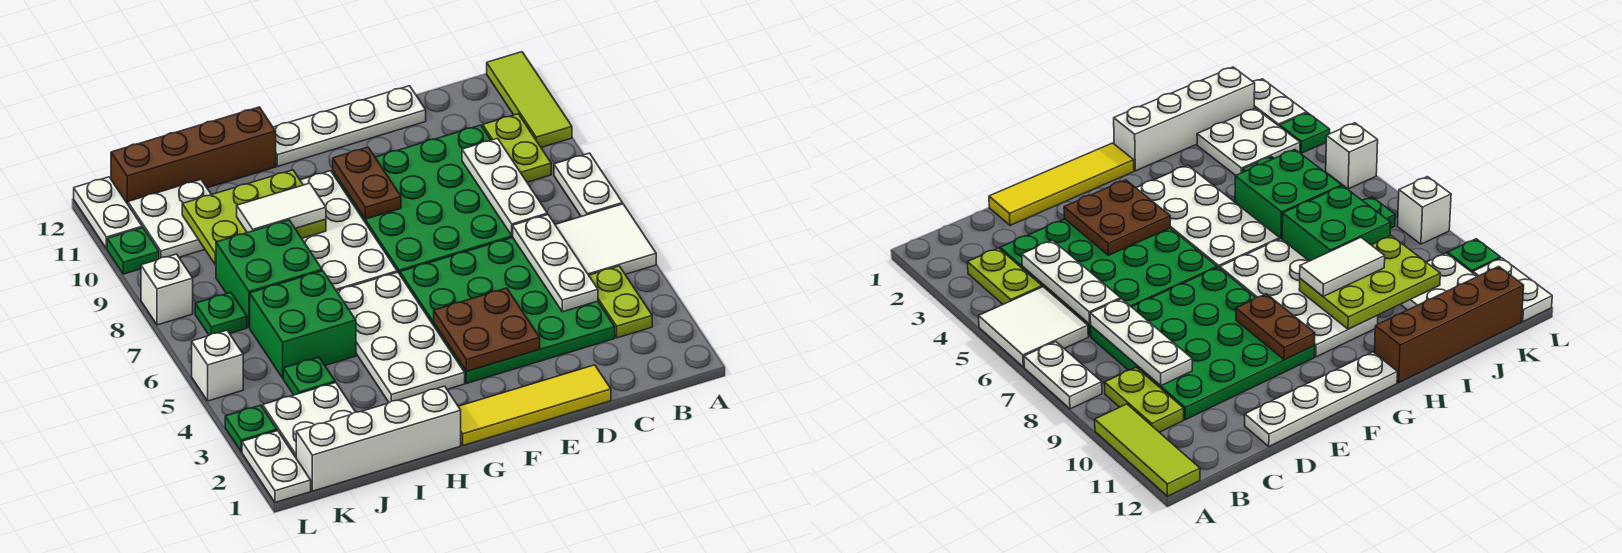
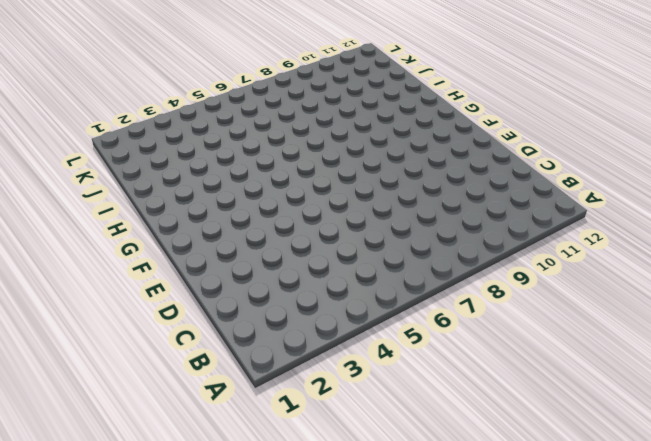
none -> white 2x2 tile [555,204,656,275]
none -> white 1x2 plate [554,153,623,217]
none -> lime 1x3 tile [487,52,572,147]
none -> lime 1x2 plate [589,266,652,338]

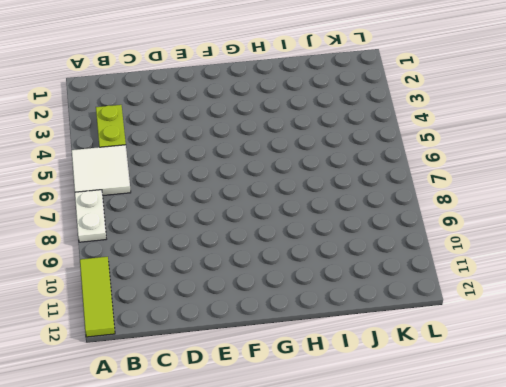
none -> lime 1x2 plate [483,114,551,182]
none -> green 4x4 plate [400,237,615,384]
none -> green 4x4 plate [333,125,513,274]
none -> yellow 1x4 tile [458,365,611,445]

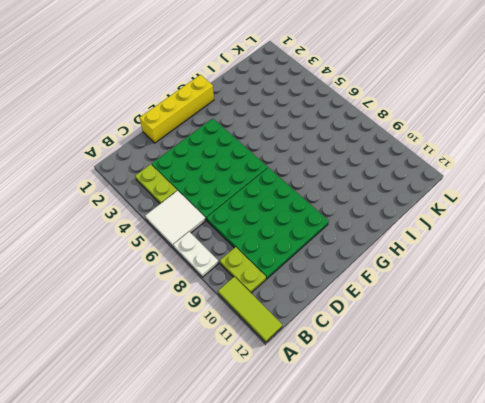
yellow 1x4 brick [140,75,214,143] -> yellow 1x4 tile [458,365,611,445]
none -> white 1x4 plate [273,86,426,166]
none -> white 2x4 plate [337,272,465,403]
none -> white 2x4 plate [300,171,397,291]
none -> white 1x4 brick [296,386,461,491]

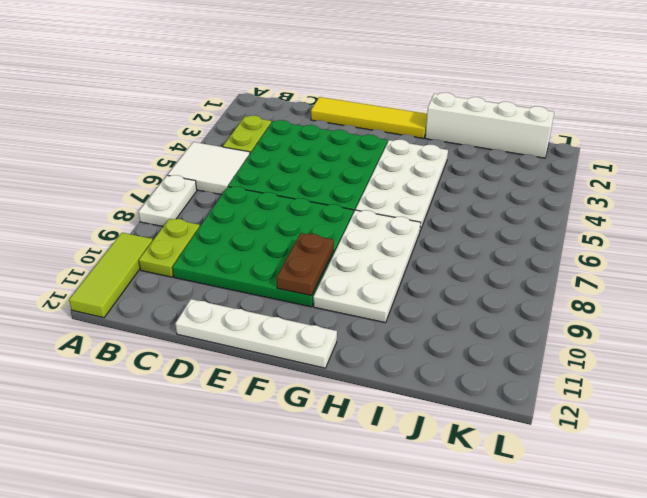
none -> brown 1x4 brick [111,107,276,204]
none -> green 2x2 brick [250,271,356,378]
none -> green 2x2 brick [216,220,322,327]
none -> white 2x2 plate [263,382,355,457]

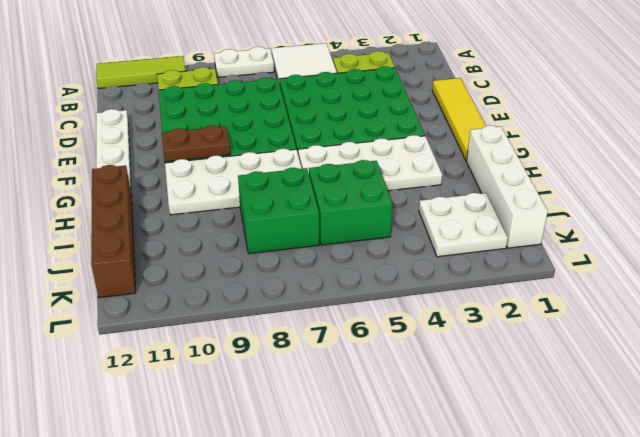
none -> green 1x1 plate [283,357,335,395]
none -> white 2x2 plate [128,180,211,259]
none -> green 1x1 plate [195,292,247,335]
none -> white 1x2 plate [242,431,311,503]

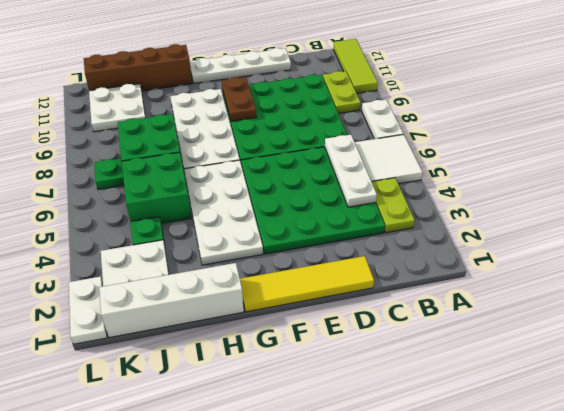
none -> green 1x1 plate [225,405,277,452]
none -> white 1x1 brick [192,330,243,401]
none -> white 1x1 brick [141,254,193,325]
none -> green 1x1 plate [107,228,159,274]

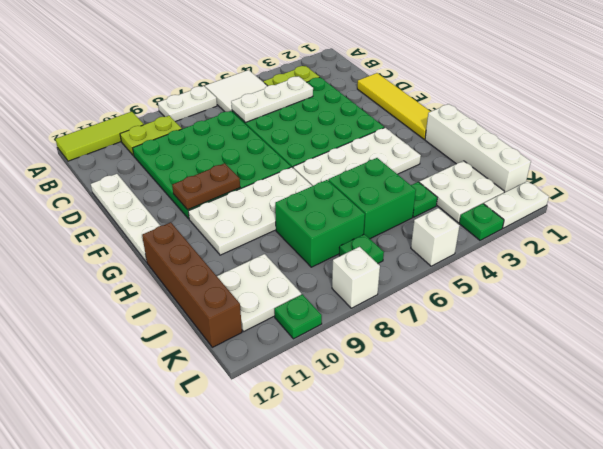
none -> white 1x2 plate [74,177,142,249]
none -> white 1x3 plate [462,138,547,236]
none -> brown 2x2 plate [434,288,540,371]
none -> lime 2x3 plate [182,170,326,265]

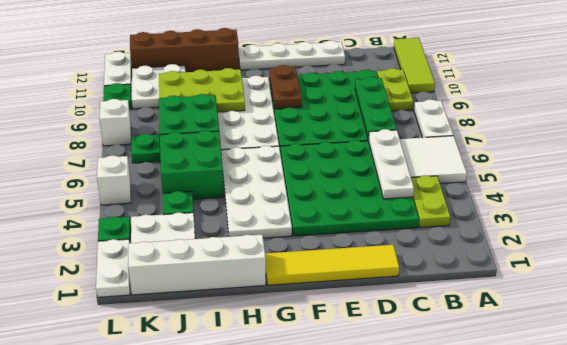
green 1x3 plate [355,77,397,139] -> white 1x3 plate [462,138,547,236]
none -> brown 2x2 plate [434,288,540,371]
none -> white 1x2 tile [237,183,326,233]

